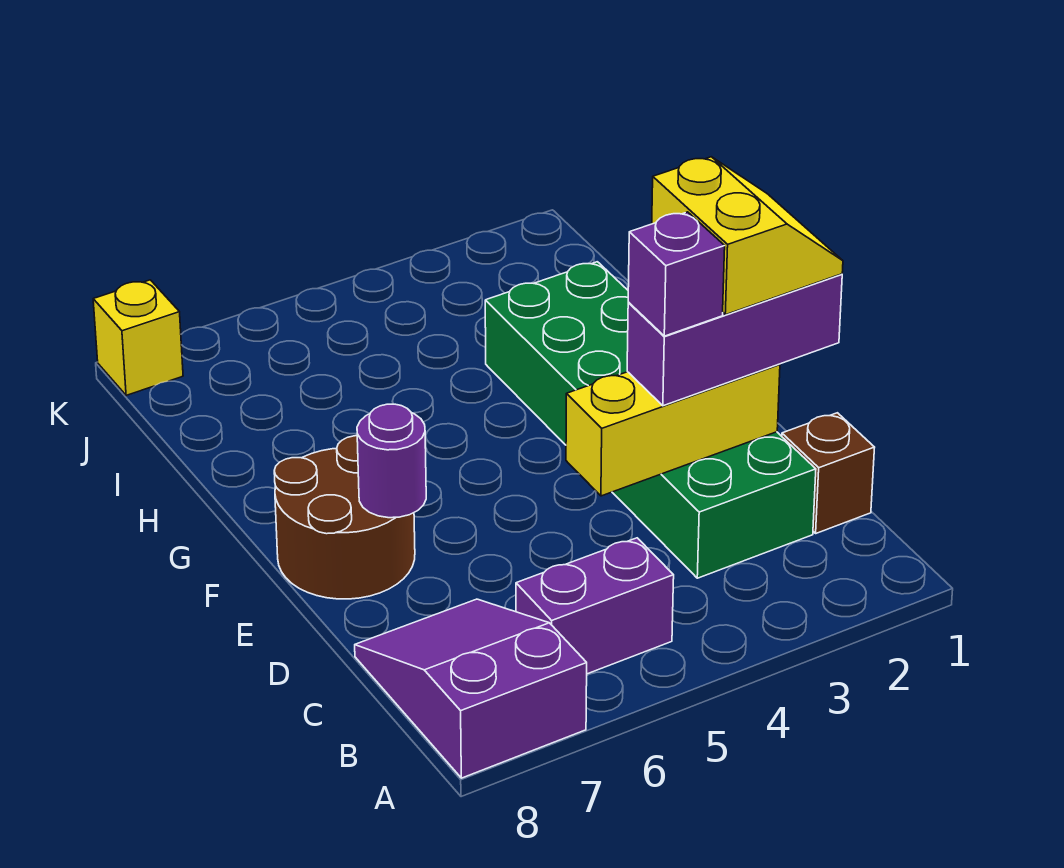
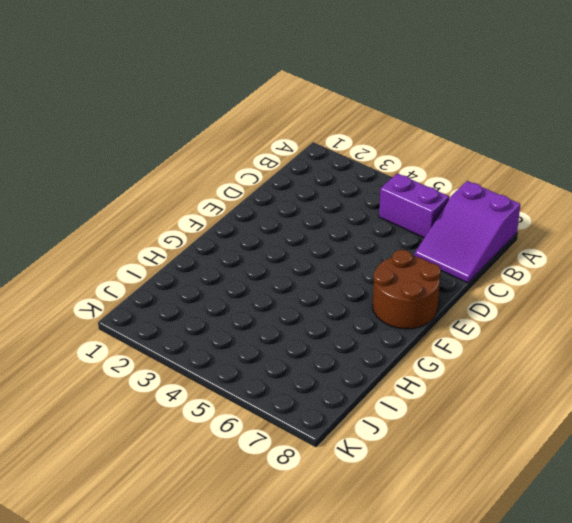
none -> brown 1x1 brick [782,413,875,533]
none -> green 2x6 brick [485,262,816,578]

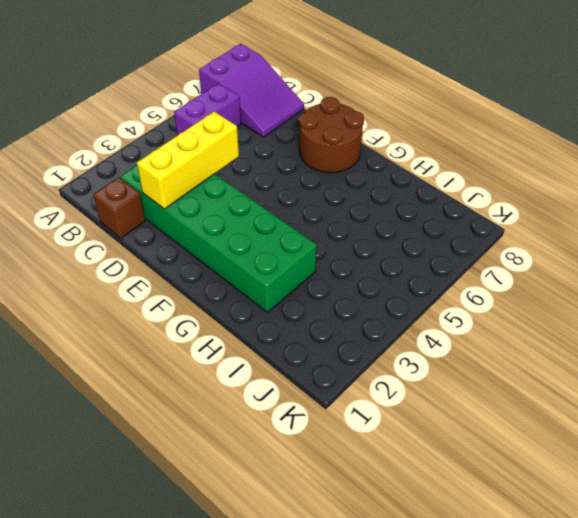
none -> yellow 1x1 brick [93,280,183,395]
none -> purple 1x1 round brick [357,404,426,518]

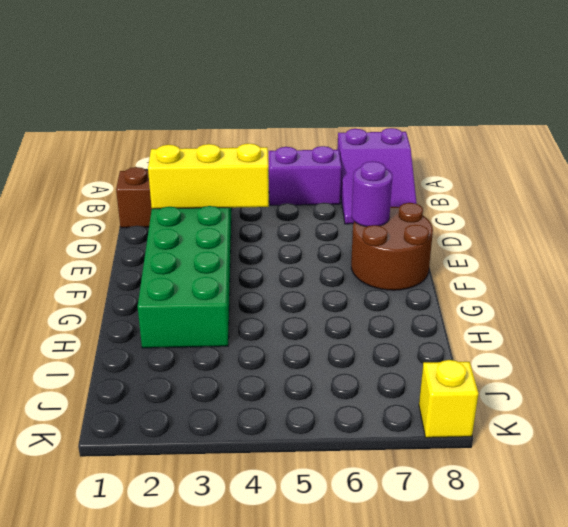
none -> purple 1x3 brick [627,274,842,406]
none -> yellow 2x2 slope [652,157,843,315]

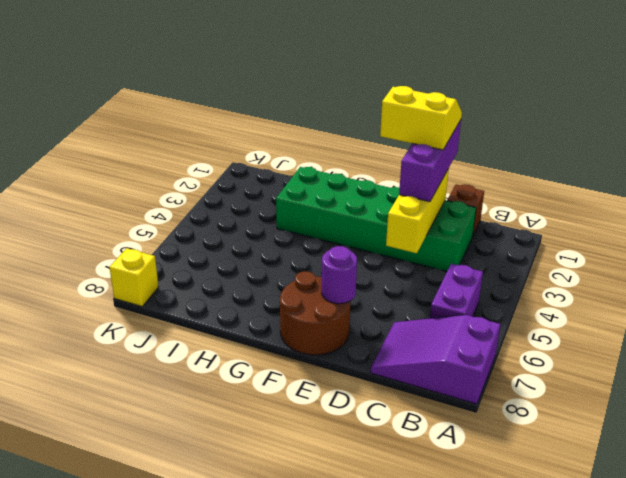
none -> purple 1x1 brick [628,212,725,336]

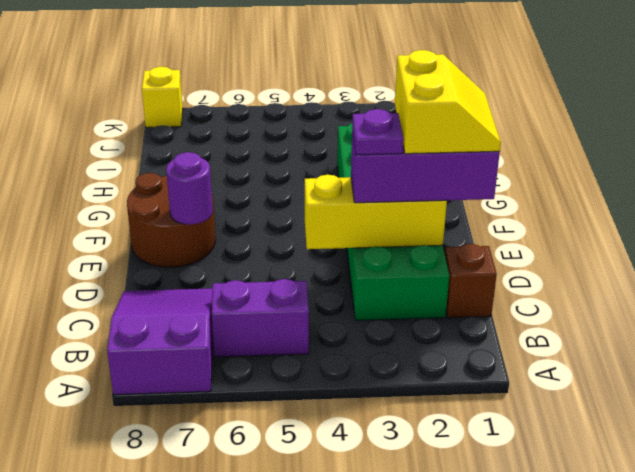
purple 1x1 plate [352,109,403,155] -> purple 1x1 brick [628,212,725,336]

